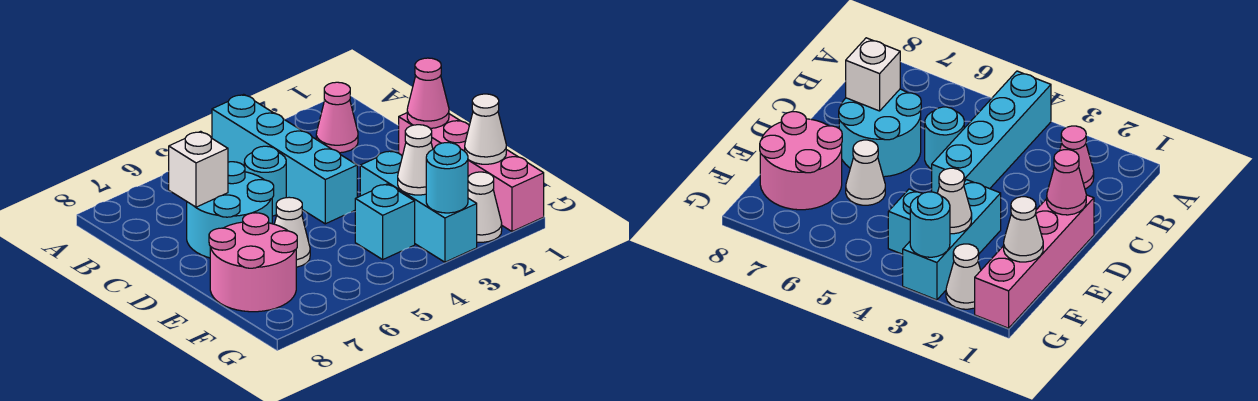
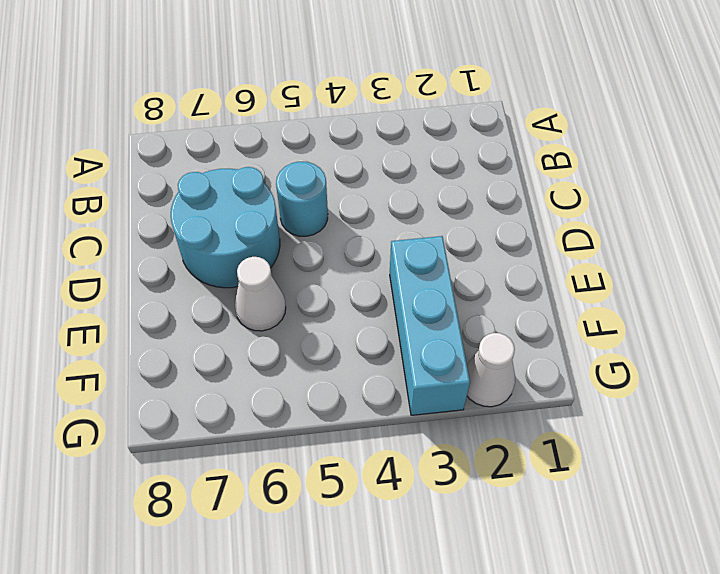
none -> cyan 1x4 brick [212,94,357,224]
none -> pink 1x1 cone [316,82,358,153]
none -> pink 1x4 brick [399,113,544,231]

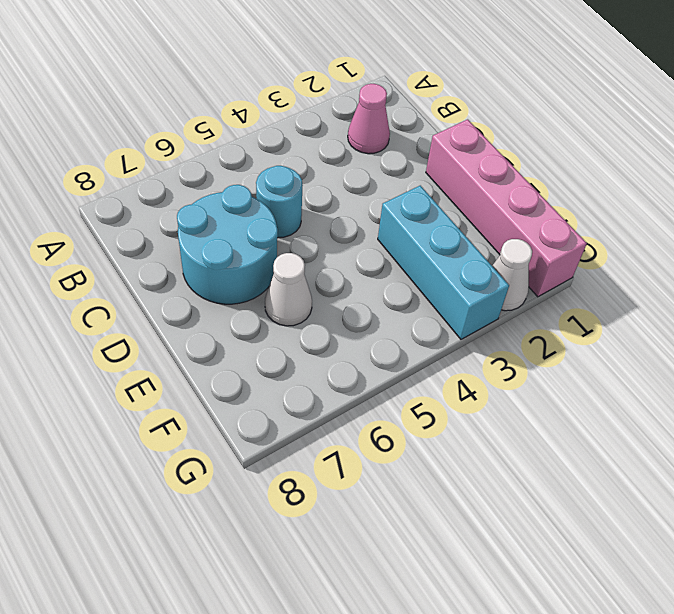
none -> cyan 1x4 brick [212,94,357,224]
none -> pink 2x2 round brick [209,213,297,312]
none -> cyan 1x1 brick [355,184,415,259]

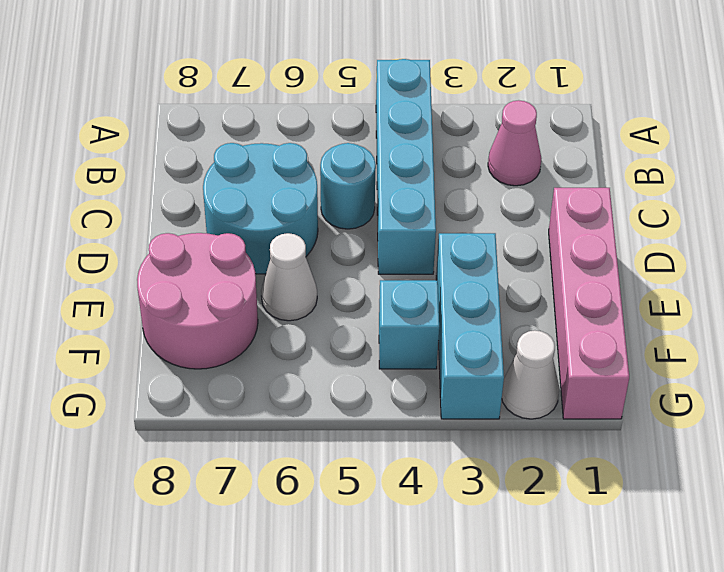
none -> white 1x1 brick [169,131,228,207]
none -> pink 1x1 cone [407,58,449,128]
none -> white 1x1 cone [465,94,506,164]

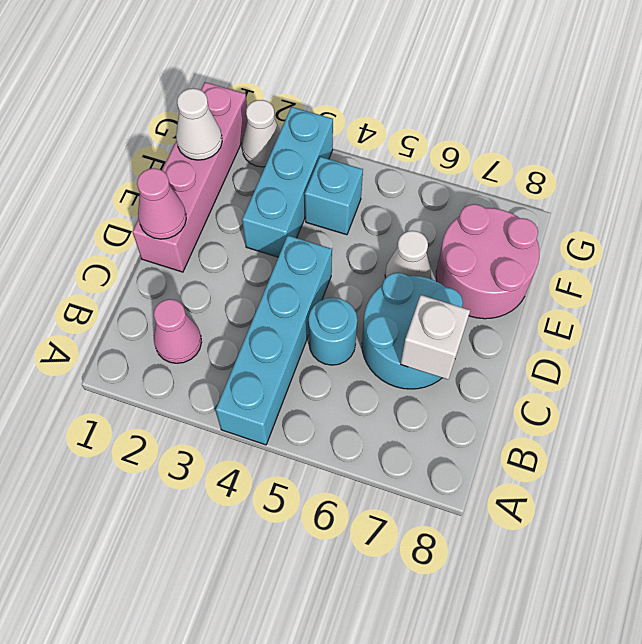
none -> white 1x1 cone [398,125,433,195]
none -> cyan 1x1 round brick [426,143,468,213]

